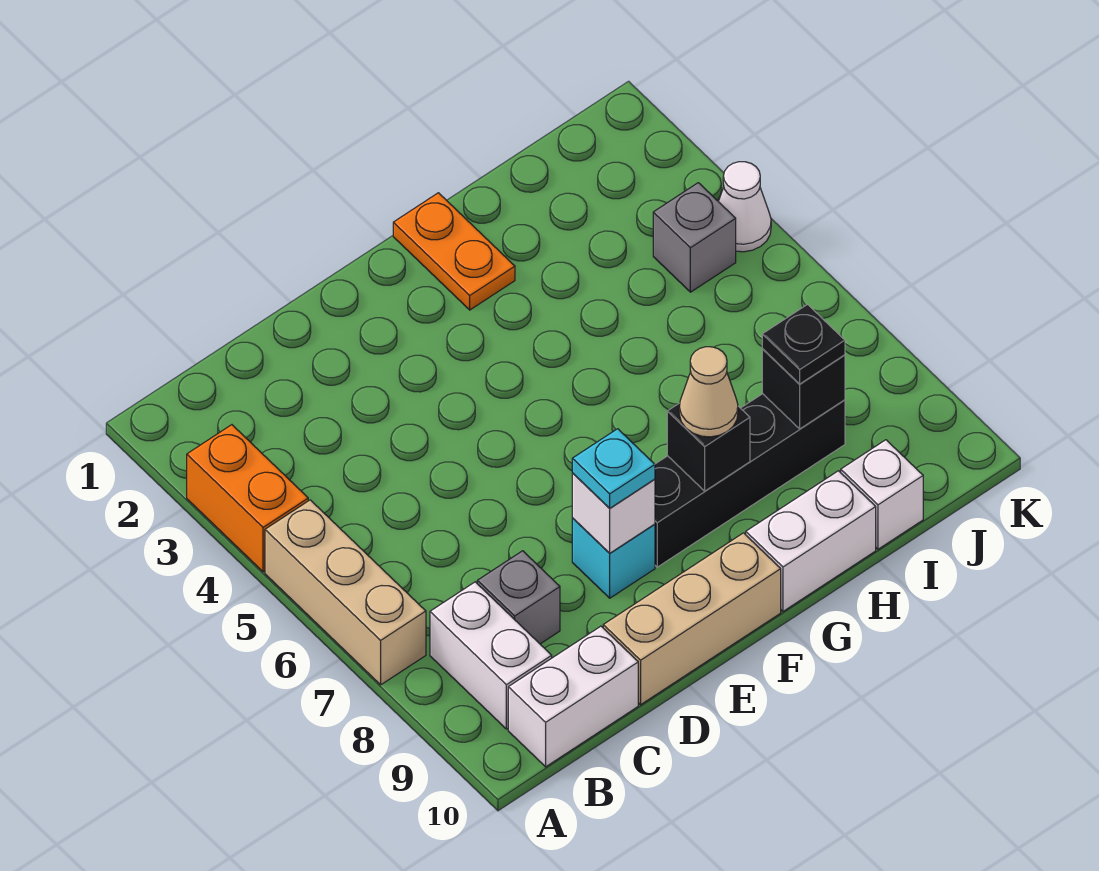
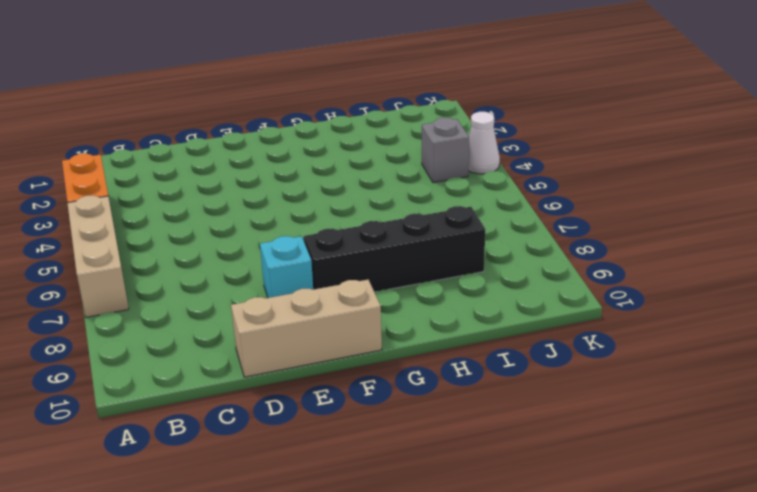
none -> white 1x2 brick [430,582,552,729]
none -> white 1x2 brick [508,626,638,767]
none -> grey 1x1 brick [477,551,560,644]

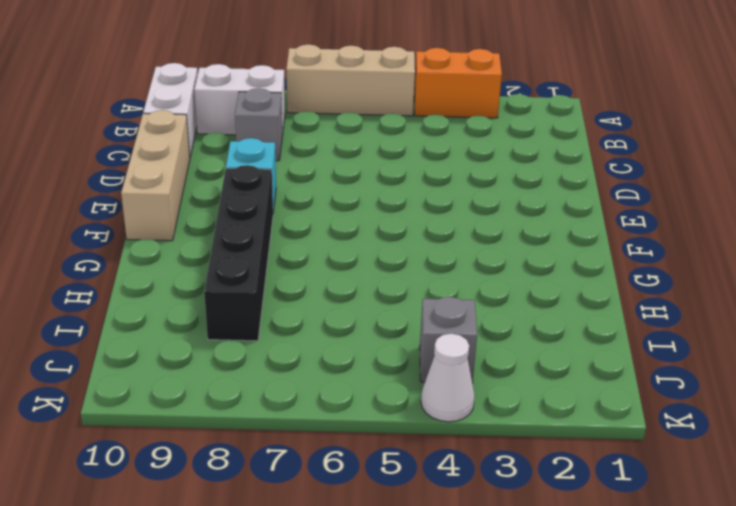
none -> orange 1x2 plate [393,193,515,310]
none -> white 1x2 brick [746,471,876,611]
none -> white 1x1 brick [841,440,923,549]

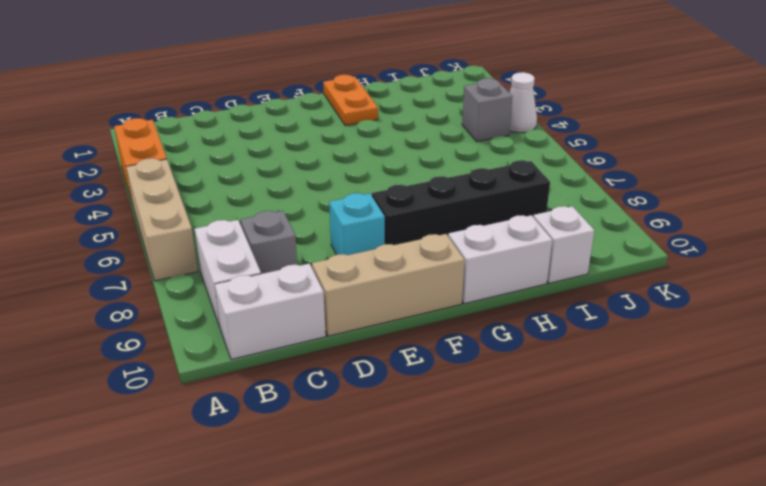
none -> white 1x1 brick [572,473,655,553]
none -> black 1x1 brick [667,403,750,491]
none -> black 1x1 brick [762,349,845,429]

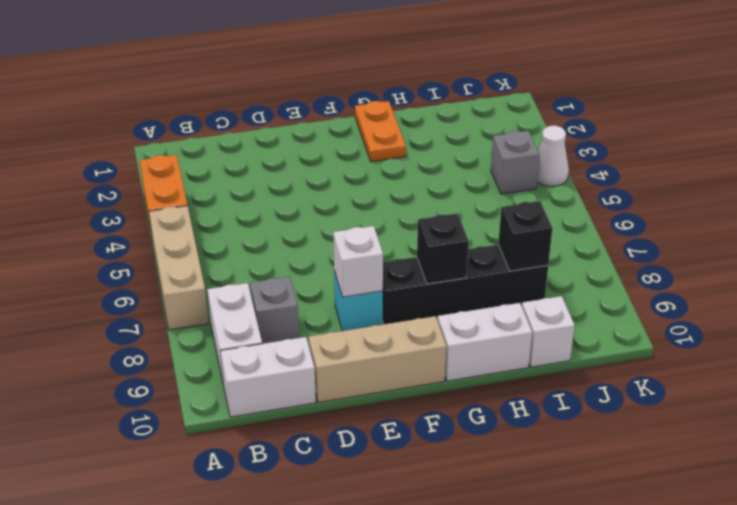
none -> cyan 1x1 plate [572,429,655,508]
none -> tan 1x1 cone [679,347,738,437]
none -> black 1x1 plate [762,305,845,384]

